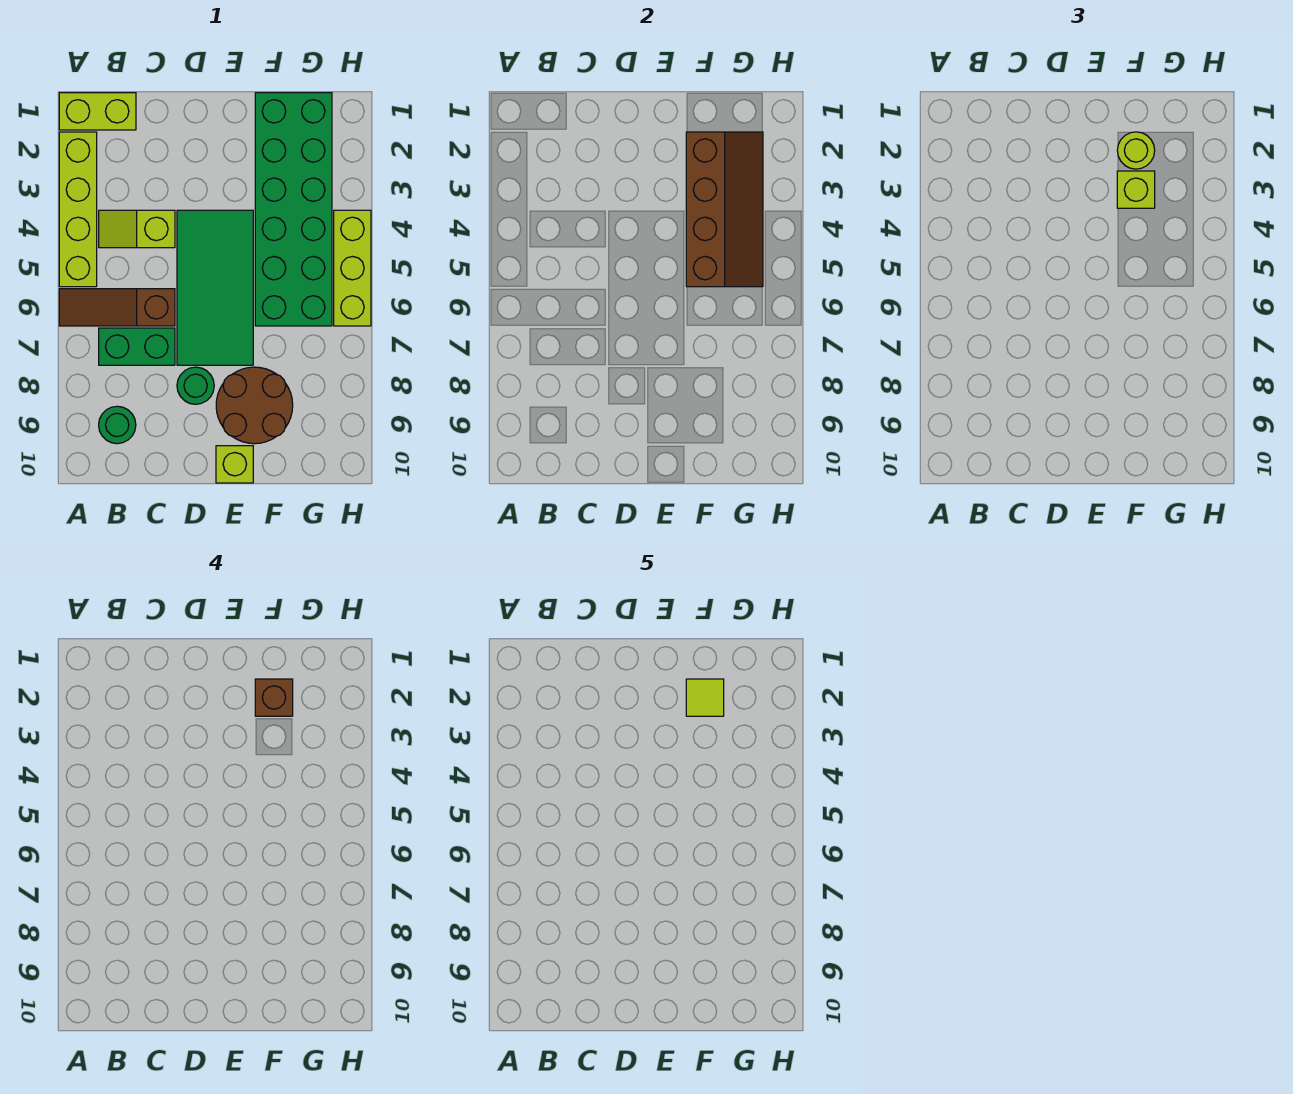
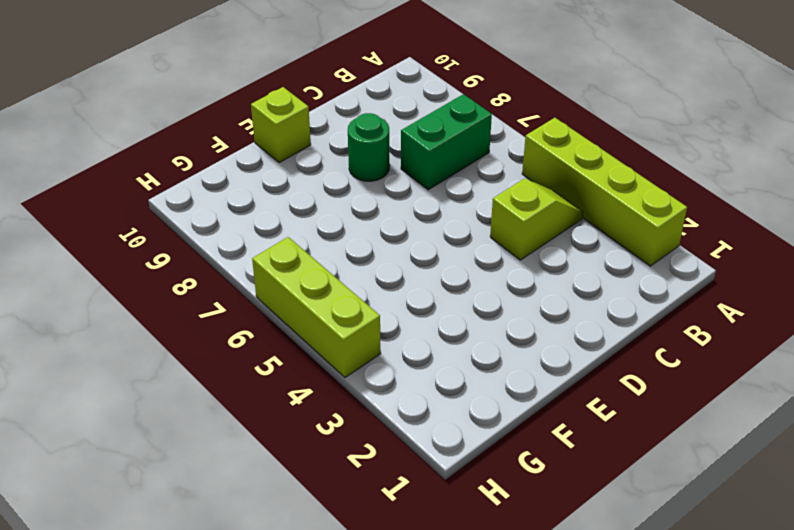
none -> lime 1x2 brick [59,93,136,130]
none -> brown 1x3 slope [59,289,175,326]
none -> green 1x1 round brick [99,406,136,444]

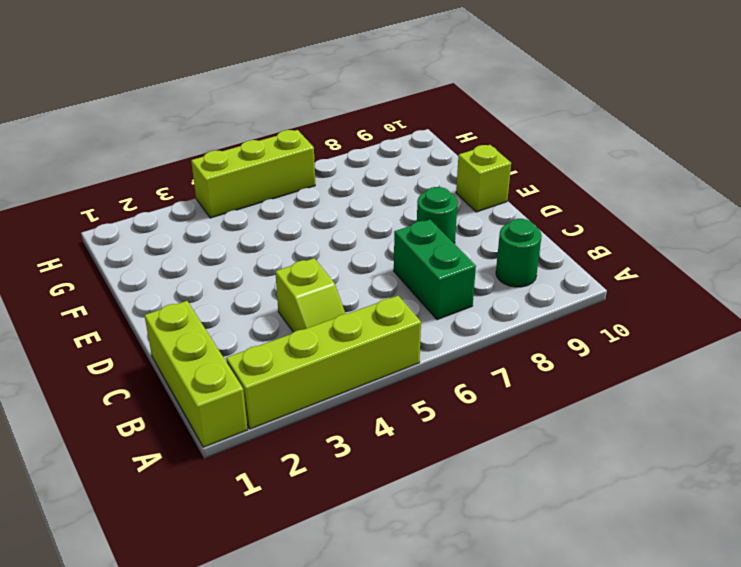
lime 1x3 brick [144,301,248,447] -> lime 1x2 brick [59,93,136,130]
none -> brown 1x3 slope [59,289,175,326]
none -> green 2x4 tile [177,210,253,365]
none -> brown 2x2 round brick [216,367,293,444]

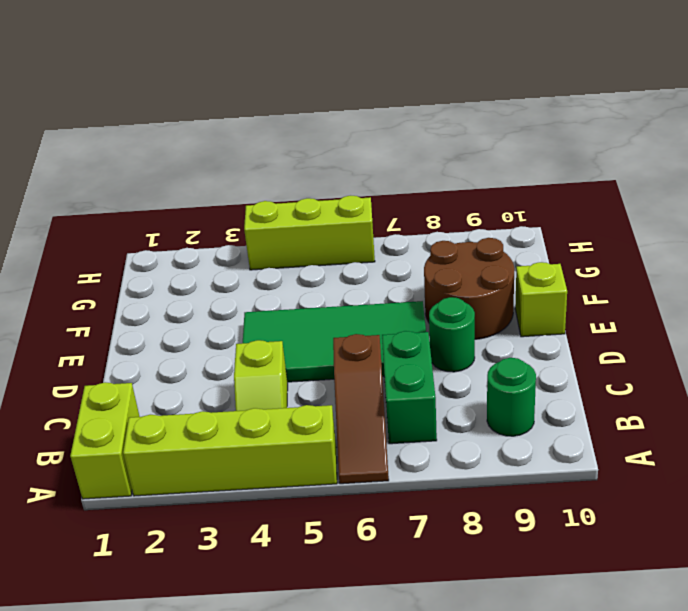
none -> green 2x6 brick [255,93,332,326]
none -> brown 2x4 slope [686,132,763,287]
none -> lime 1x1 round brick [1117,132,1155,169]

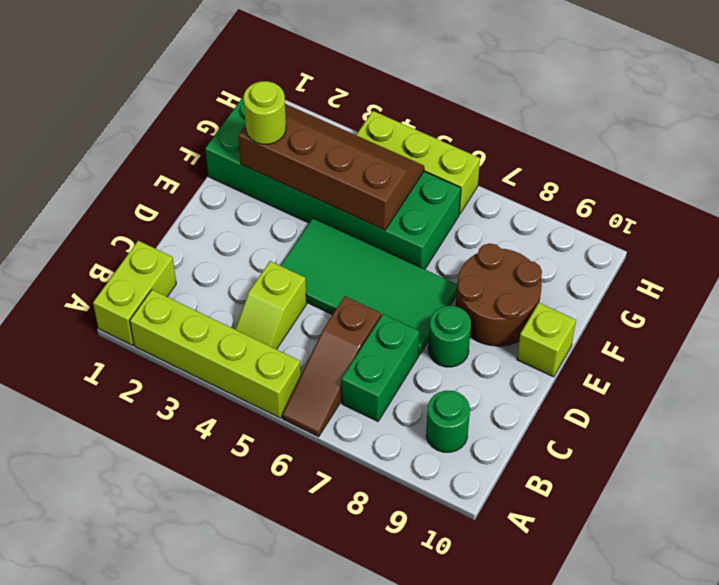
none -> lime 1x1 brick [1117,171,1155,208]
none -> brown 1x1 brick [255,679,293,716]
none -> lime 1x1 tile [686,679,724,716]

